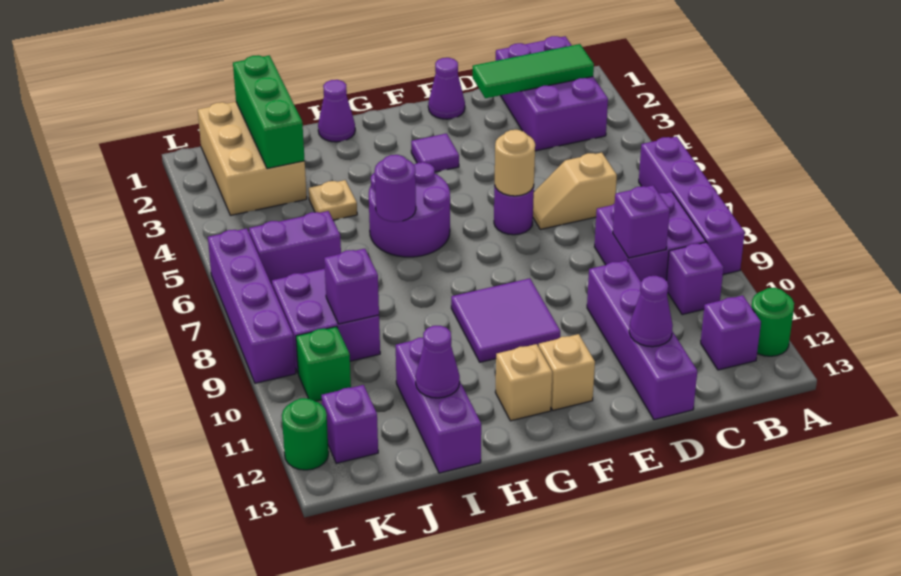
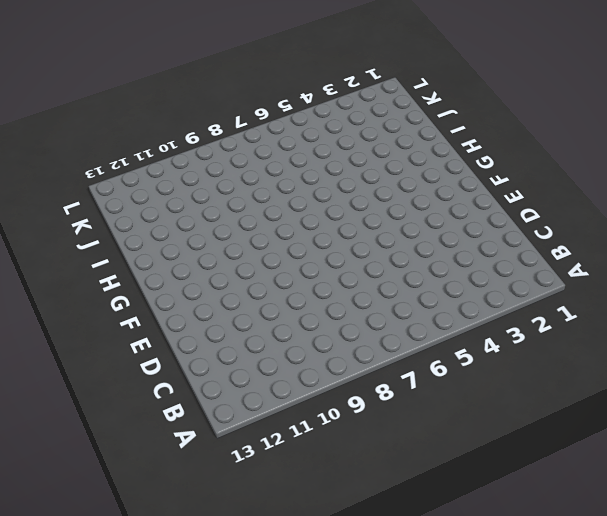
none -> purple 1x4 brick [639,137,745,274]
none -> green 1x1 round brick [751,288,794,356]
none -> purple 2x3 brick [496,36,608,151]
none -> purple 2x2 brick [594,192,706,282]

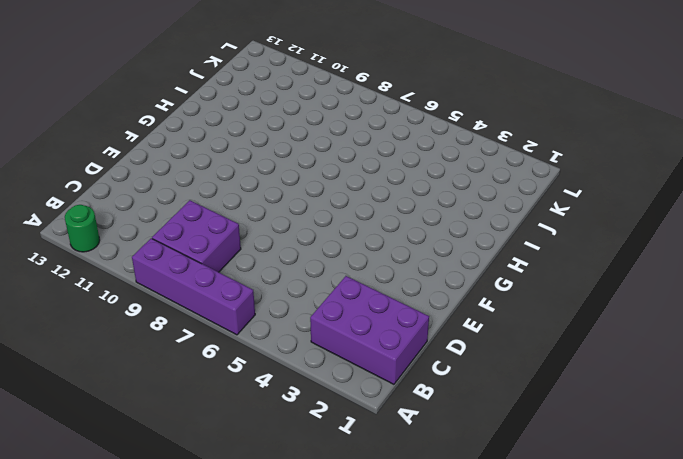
none -> purple 1x1 brick [666,242,724,315]
none -> purple 1x1 brick [701,295,761,370]
none -> tan 1x2 slope [533,153,617,229]
none -> purple 1x4 brick [587,260,697,420]

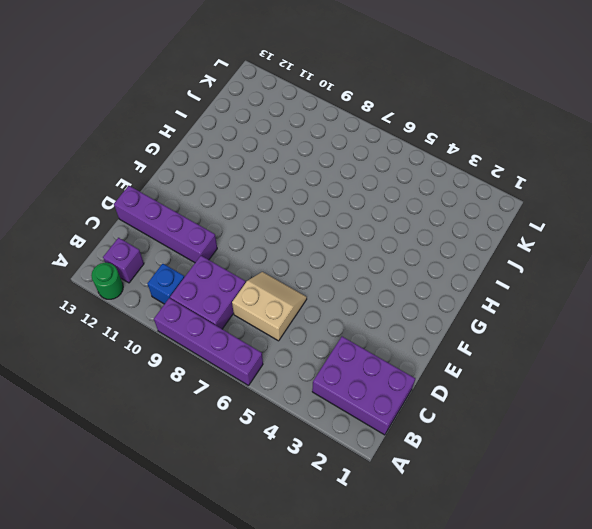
blue 1x1 brick [147,264,184,304] -> purple 1x1 brick [666,242,724,315]
tan 2x2 slope [232,272,307,341] -> tan 1x2 slope [533,153,617,229]
none -> purple 1x1 cone [428,58,465,119]
none -> purple 1x1 round brick [494,185,534,235]
none -> purple 1x1 tile [411,134,459,172]
none -> purple 2x2 tile [451,278,560,362]

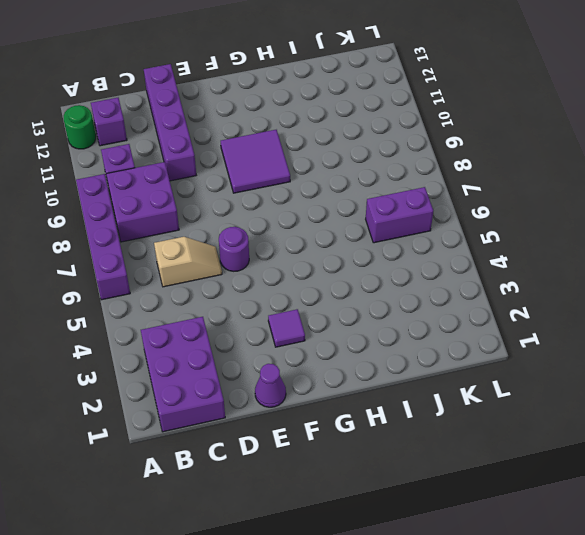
none -> tan 1x1 brick [539,334,595,410]
none -> purple 2x2 round brick [369,162,450,257]
none -> tan 1x1 brick [495,344,552,421]
none -> purple 1x1 cone [318,80,355,142]

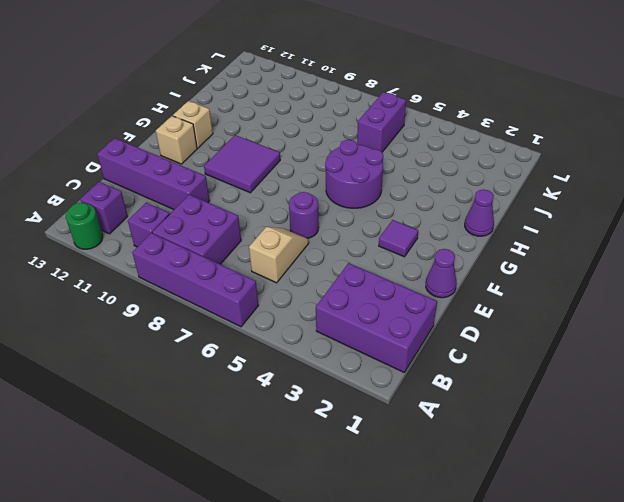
none -> tan 1x1 plate [309,180,357,220]
none -> purple 1x3 brick [396,338,481,473]
none -> tan 2x3 brick [198,102,307,215]
none -> purple 2x2 brick [272,269,380,373]

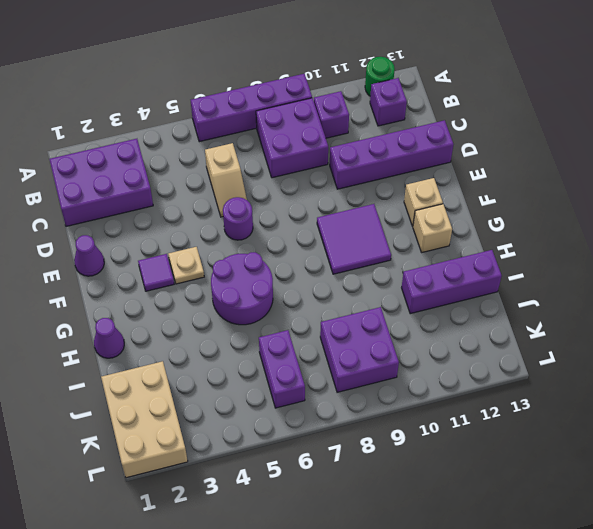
tan 1x1 plate [168,247,204,284] -> tan 1x1 plate moved to [309,180,357,220]
tan 2x3 brick [101,361,188,478] -> tan 2x3 brick turned to [198,102,307,215]
none -> green 1x1 brick [296,327,351,401]
none -> purple 1x1 brick [322,385,378,463]
none -> purple 1x4 brick [208,228,296,383]
none -> green 1x1 round brick [282,398,329,470]

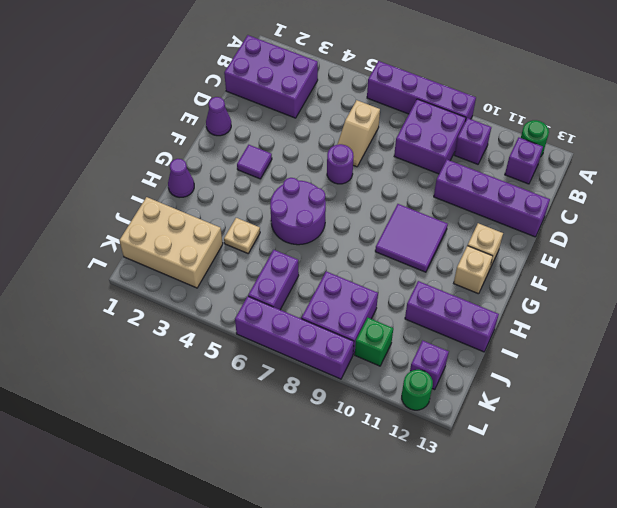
none -> green 1x3 tile [473,44,594,98]
none -> purple 1x1 brick [613,185,670,258]
none -> purple 1x1 cone [629,276,673,347]
none -> tan 1x1 round brick [495,130,535,196]

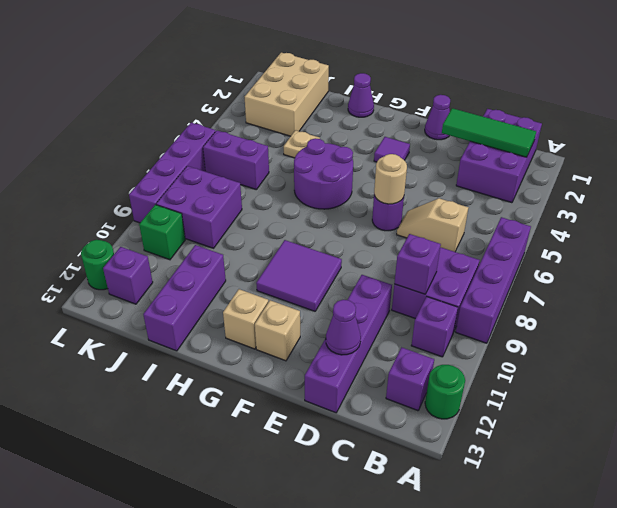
none -> purple 1x1 round brick [375,155,416,222]
none -> purple 1x1 cone [415,326,460,398]
none -> green 1x3 brick [233,55,305,169]
none -> purple 1x1 brick [324,249,379,324]

